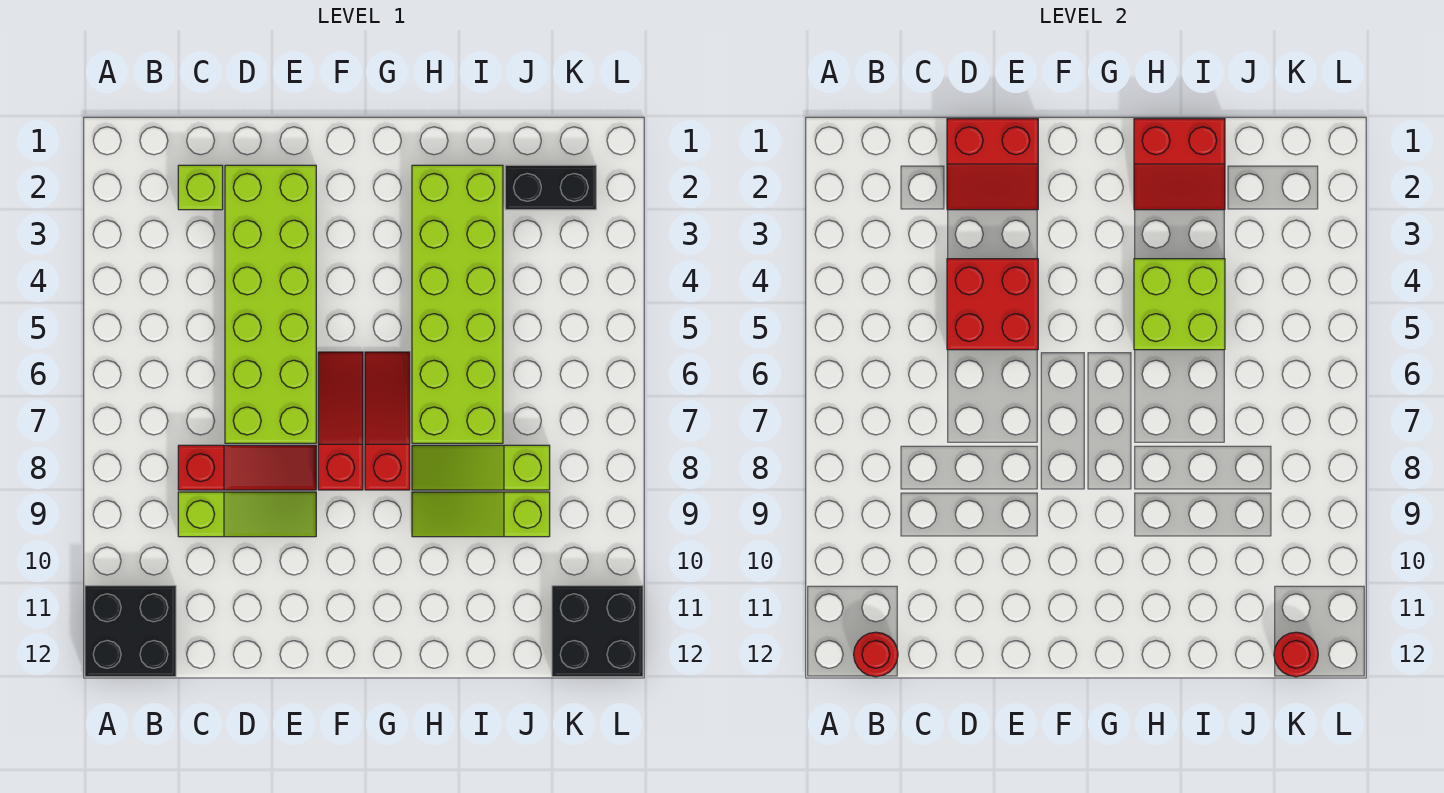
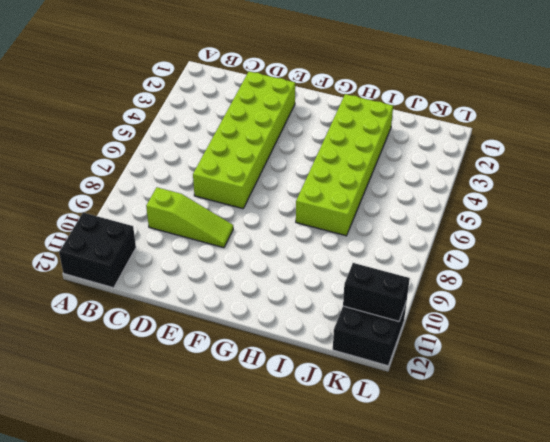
black 1x2 brick [343,263,410,321] -> black 1x2 brick moved to [505,165,596,210]
none -> lime 1x1 brick [178,165,223,210]
none -> red 1x3 slope [178,445,316,490]
none -> red 1x3 slope [318,352,363,490]

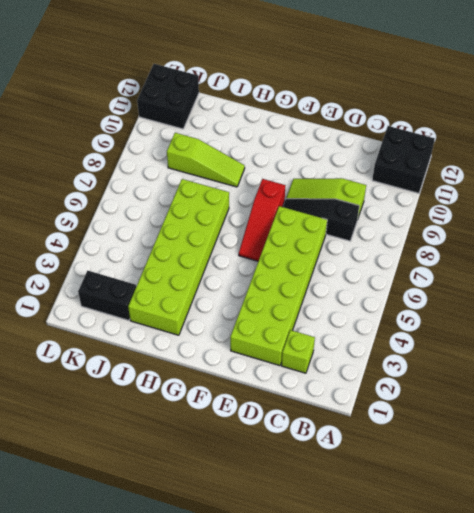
black 1x3 slope [283,199,359,241] -> red 1x3 slope [178,445,316,490]
none -> red 1x3 slope [365,352,410,490]
none -> lime 1x3 slope [412,445,550,490]
none -> red 1x1 round brick [854,632,898,677]

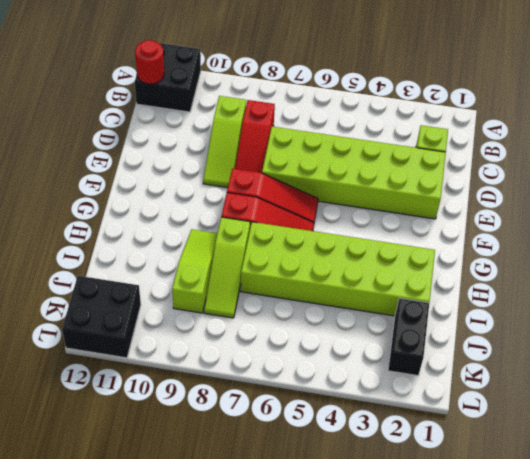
lime 1x3 slope [204,217,250,318] -> lime 1x3 slope turned to [412,445,550,490]
none -> red 2x2 slope [947,119,1038,210]
none -> red 2x2 brick [947,259,1038,350]
none -> red 2x2 slope [1134,119,1225,210]

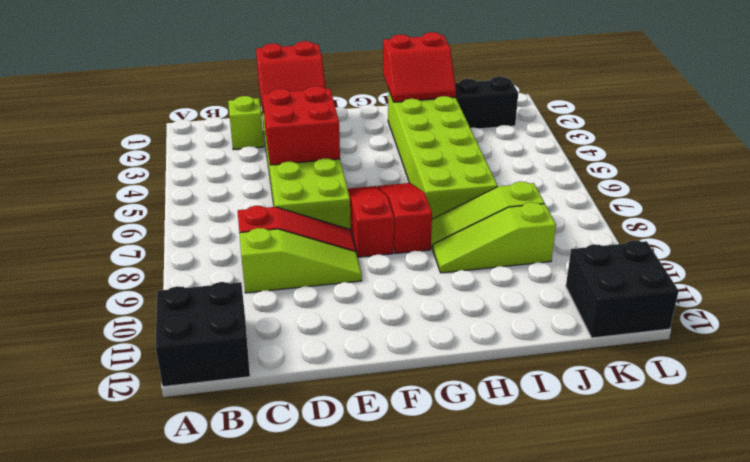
none -> red 1x1 round brick [854,632,898,677]
none -> lime 2x2 brick [1134,259,1225,350]
none -> red 1x1 round brick [1274,632,1318,677]

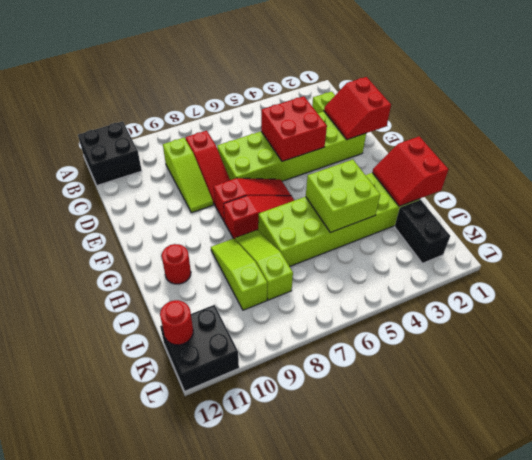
red 1x1 round brick [162,244,191,284] -> red 1x1 round brick moved to [854,632,898,677]

